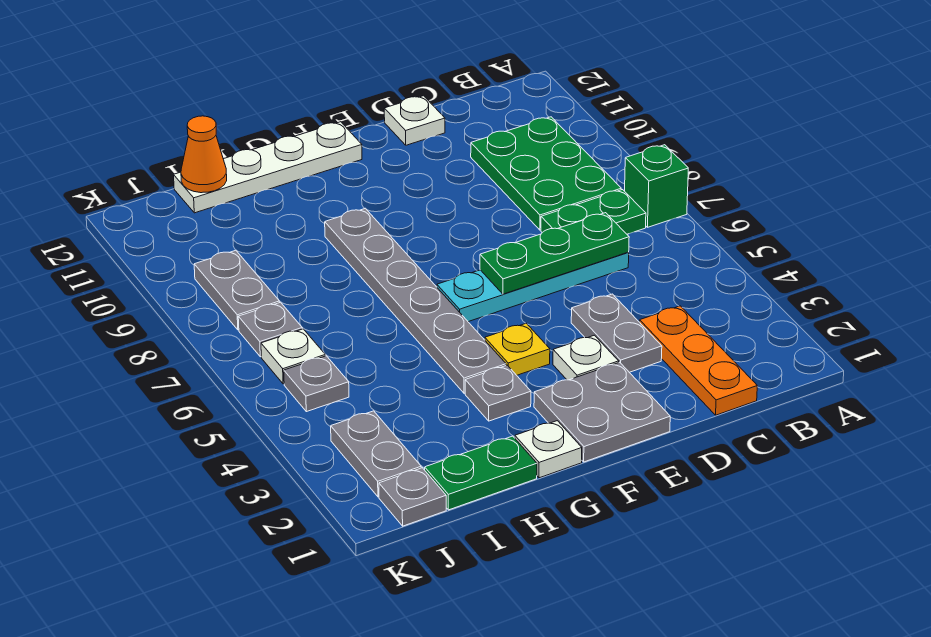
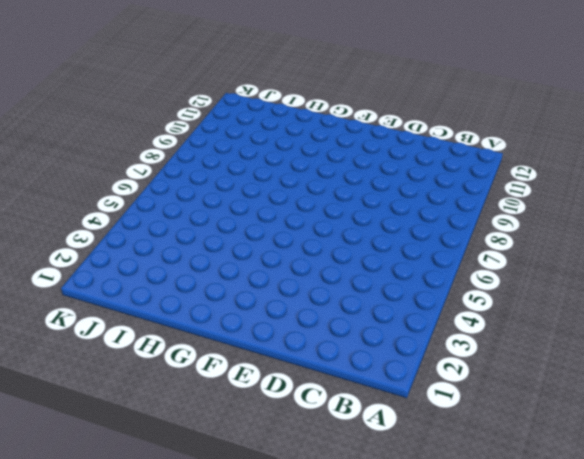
none -> green 1x1 brick [625,145,688,227]
none -> green 1x2 plate [541,190,646,234]
none -> green 2x3 plate [471,117,621,230]

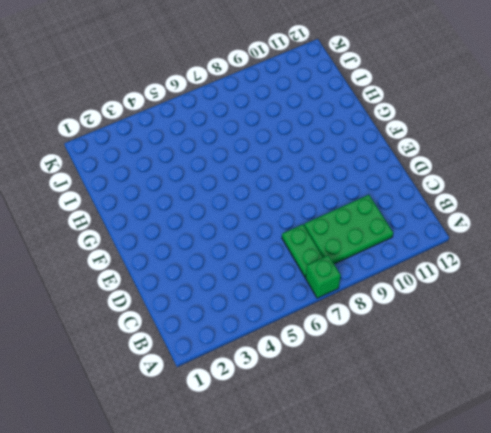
none -> orange 1x3 plate [640,306,757,415]
none -> cyan 1x4 plate [437,252,629,322]
none -> grey 1x2 plate [571,294,662,372]

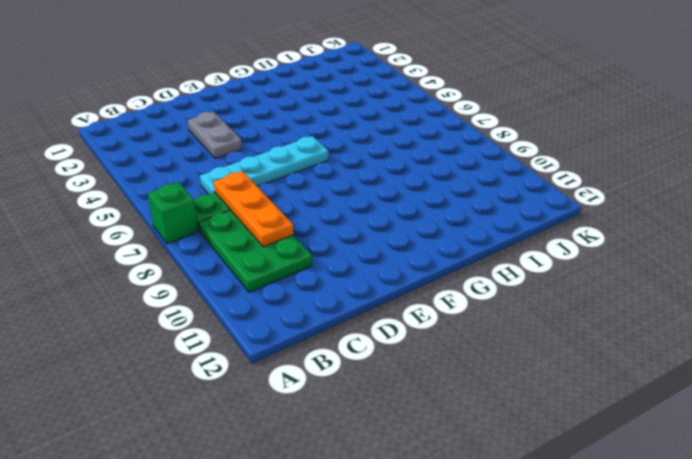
orange 1x3 plate [214,171,293,247] -> orange 1x3 plate moved to [640,306,757,415]
none -> white 1x1 plate [384,96,445,145]
none -> grey 2x2 plate [534,362,670,462]
none -> white 1x1 plate [553,335,619,380]

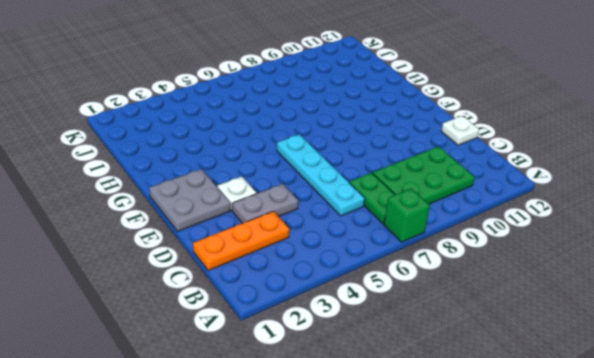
none -> yellow 1x1 plate [485,323,550,375]
none -> white 1x4 plate [174,122,362,213]
none -> white 1x1 plate [515,421,582,478]

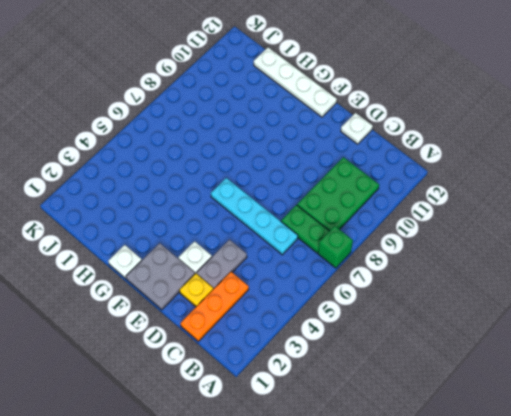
yellow 1x1 plate [179,273,213,307] -> yellow 1x1 plate moved to [485,323,550,375]
none -> grey 1x1 plate [465,365,531,421]
none -> grey 1x6 plate [325,208,506,393]
none -> green 1x2 plate [425,436,537,510]

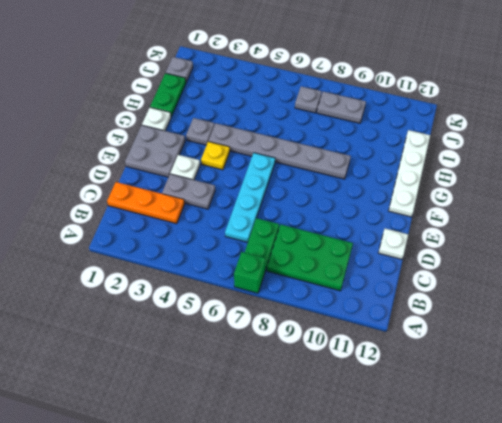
none -> grey 1x2 plate [331,411,421,497]
none -> grey 1x1 plate [284,356,349,412]
none -> white 1x1 plate [261,329,325,384]

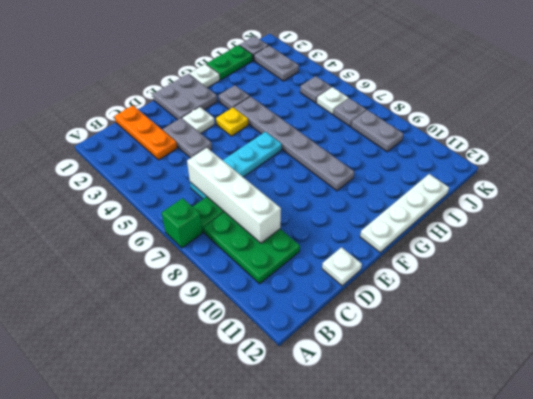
white 1x4 brick [187,148,281,243] -> green 1x3 plate [480,213,629,294]
none -> orange 1x1 cone [181,116,227,193]

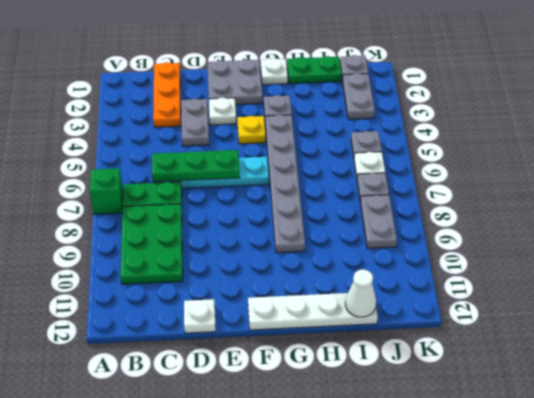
white 1x1 cone [345,269,376,317] -> orange 1x1 cone [181,116,227,193]

